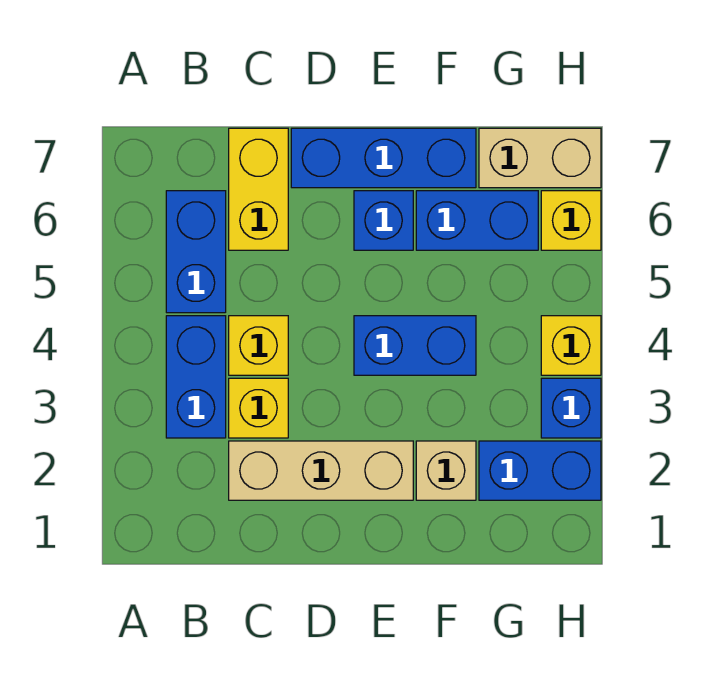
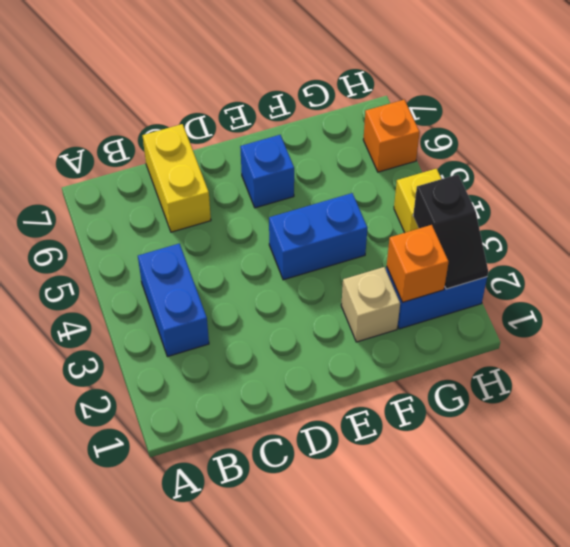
orange 1x1 brick [387,225,449,302] -> none
black 1x2 slope [413,174,488,289] -> none
orange 1x1 brick [363,100,420,172] -> yellow 1x1 brick [541,191,601,250]
none -> blue 1x2 brick [166,191,226,313]
none -> tan 1x3 brick [229,441,413,500]
none -> yellow 1x1 brick [229,378,288,438]

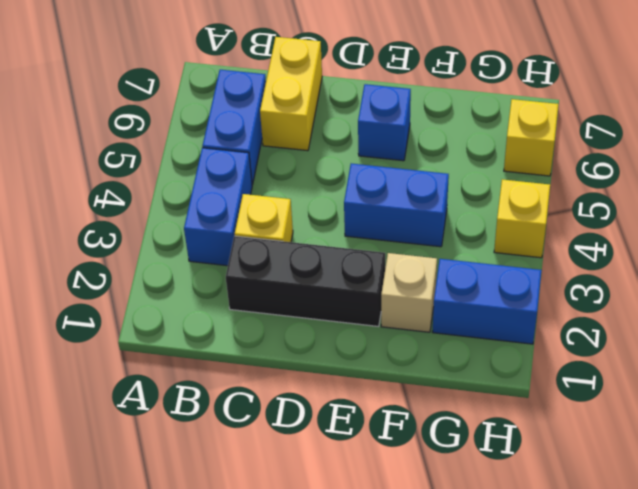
black 1x3 brick [226,236,385,327] -> tan 1x3 brick [229,441,413,500]
none -> yellow 1x1 brick [229,316,288,375]
none -> blue 1x3 brick [291,128,476,188]
none -> blue 1x2 brick [416,191,538,250]

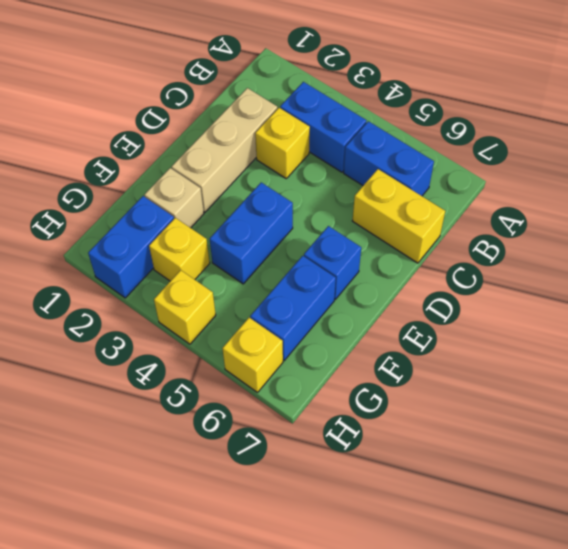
yellow 1x1 brick [149,218,210,281] -> yellow 1x1 brick moved to [229,316,288,375]
none -> blue 1x3 brick [291,128,476,188]
none -> tan 1x2 brick [479,128,601,188]
none -> blue 1x1 brick [541,378,601,438]

